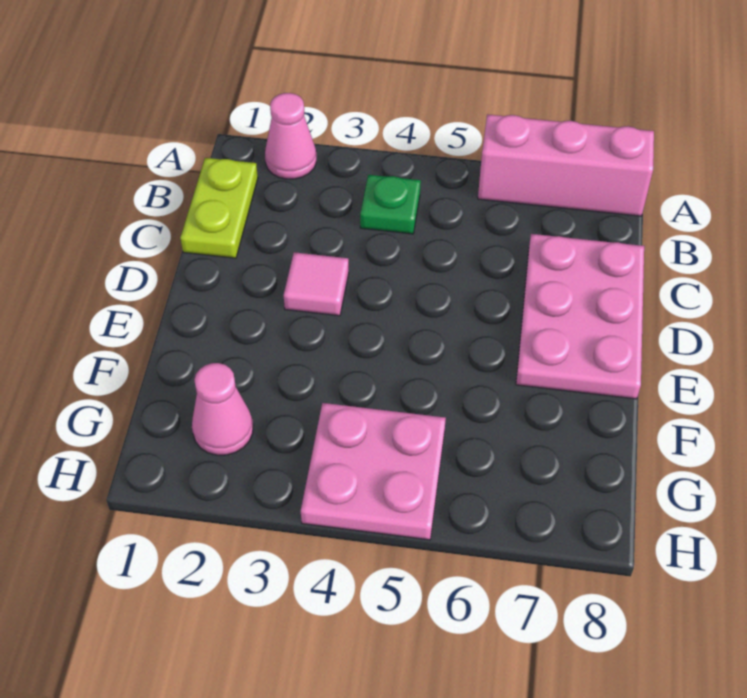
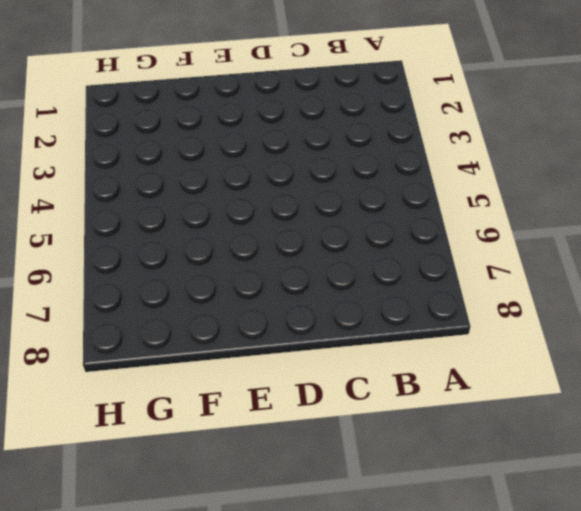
none -> pink 1x1 cone [265,93,316,179]
none -> pink 1x3 brick [478,114,654,216]

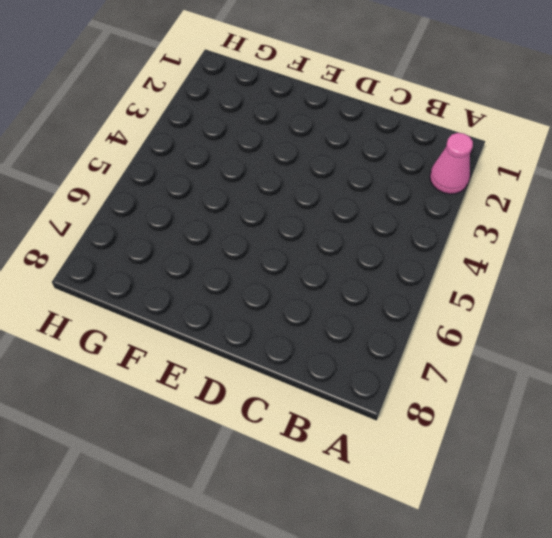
none -> pink 1x3 brick [478,114,654,216]
none -> lime 1x2 plate [180,158,258,258]

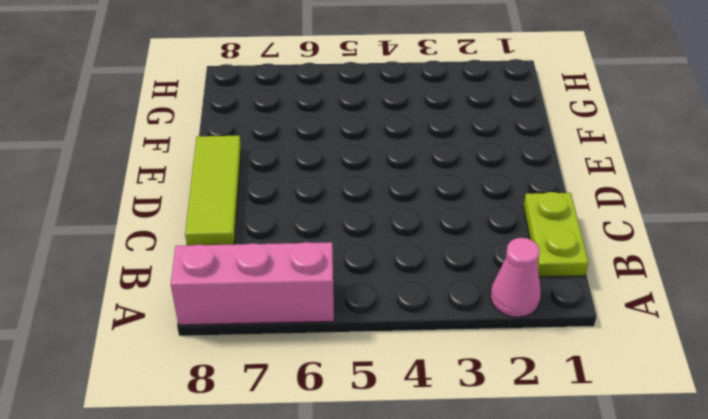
lime 1x3 tile [185,136,241,246] -> pink 2x3 plate [516,234,644,399]
none -> green 1x1 plate [360,175,421,234]
none -> pink 1x1 tile [284,252,349,316]

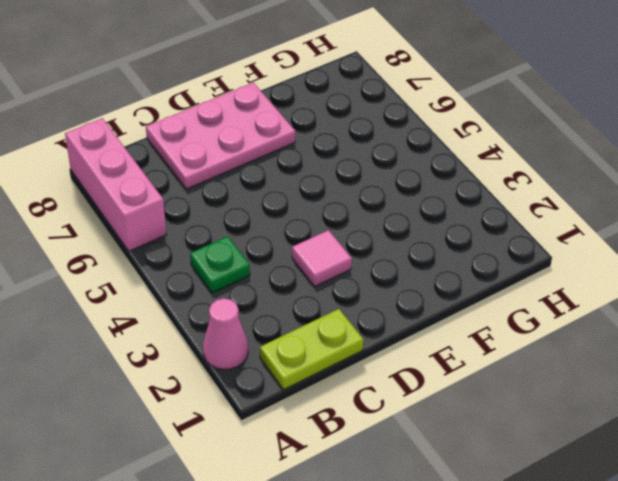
none -> pink 1x1 cone [192,363,253,455]
none -> pink 2x2 plate [301,403,446,540]

